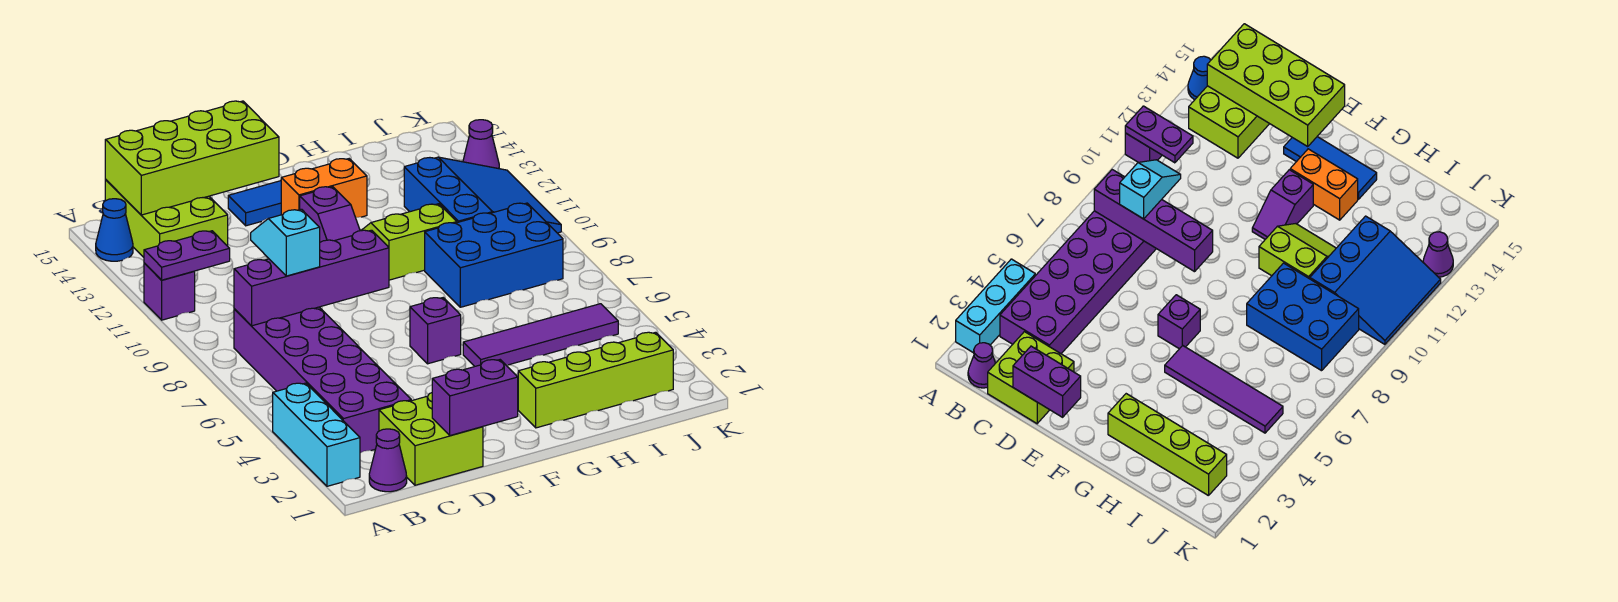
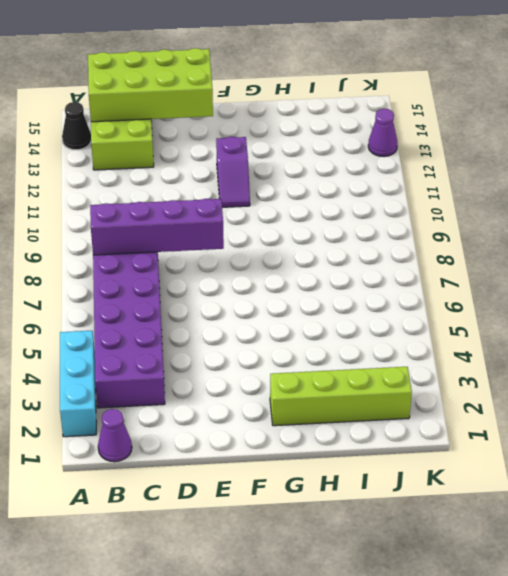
black 1x1 cone [62,102,91,150] -> blue 1x1 cone [96,199,133,261]
none -> purple 1x1 brick [144,263,195,320]
none -> lime 2x2 brick [379,393,483,485]
none -> blue 1x3 tile [228,181,281,226]

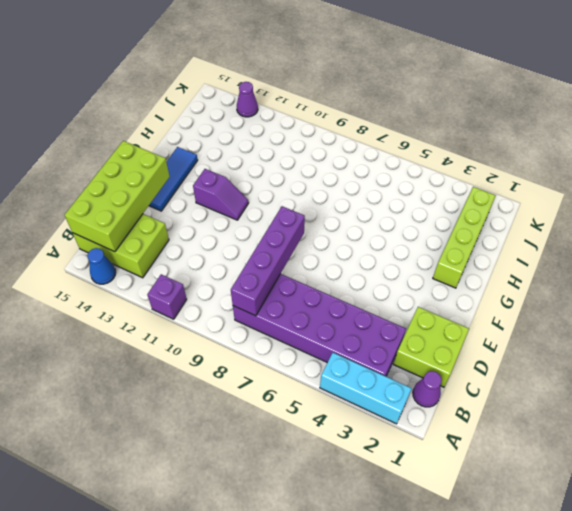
none -> purple 1x1 brick [410,298,461,364]
none -> orange 1x2 brick [281,159,367,218]
none -> purple 1x4 tile [463,304,618,366]

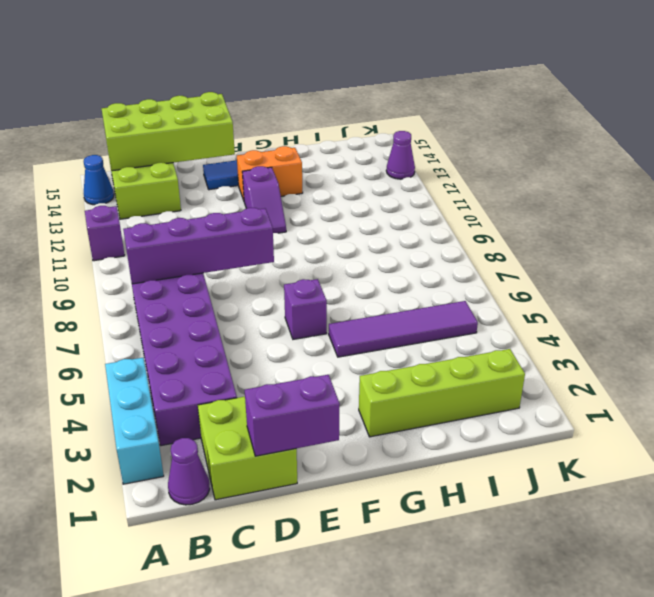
none -> lime 2x2 slope [361,204,457,280]
none -> blue 2x3 brick [425,203,563,307]
none -> blue 3x3 slope [404,157,561,233]

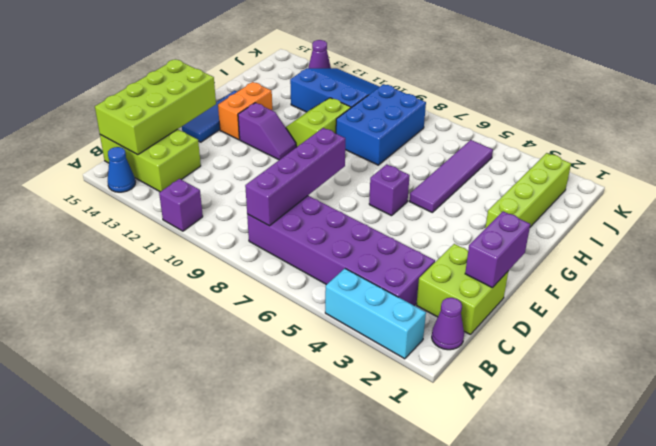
none -> purple 1x2 plate [144,231,230,280]
none -> cyan 1x2 slope [251,209,320,276]

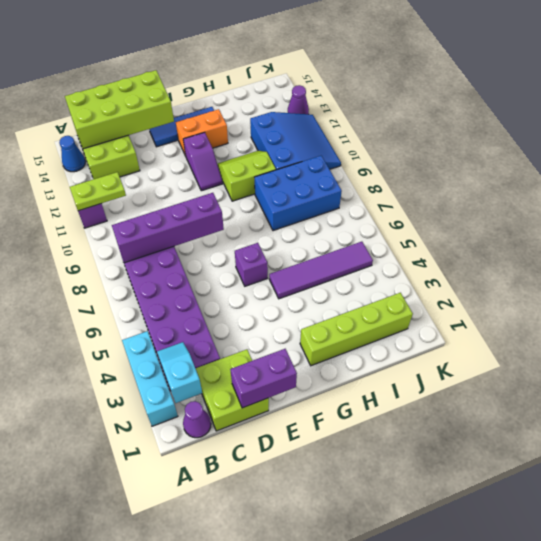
lime 1x2 plate [70,172,126,211] -> purple 1x2 plate [144,231,230,280]
cyan 1x2 slope [157,342,202,403] -> cyan 1x2 slope moved to [251,209,320,276]

